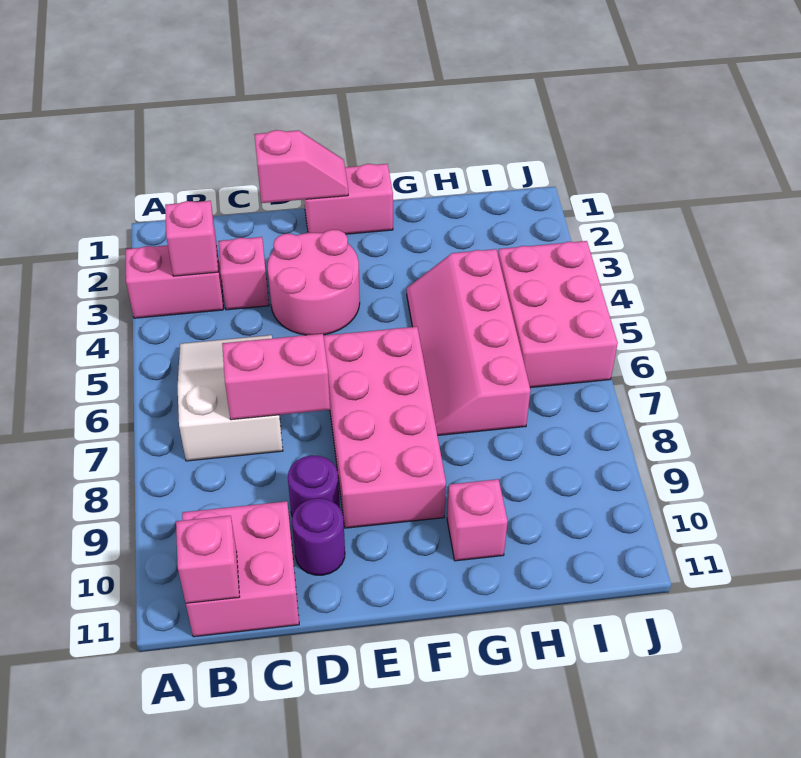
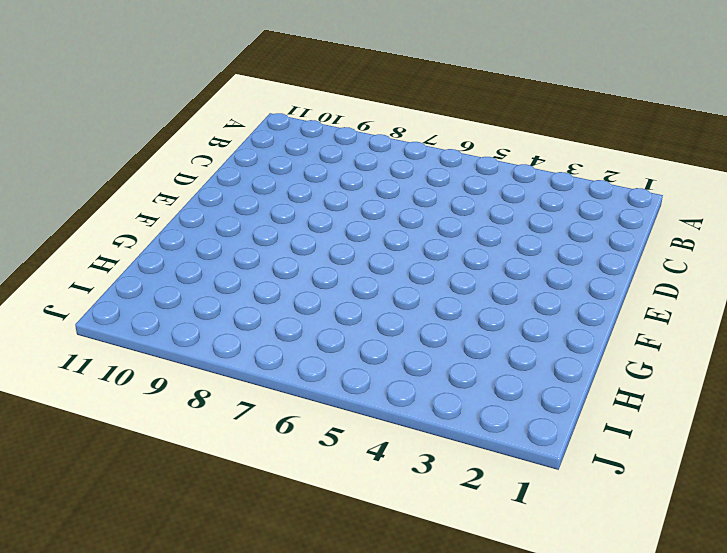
none -> pink 1x2 brick [126,243,223,318]
none -> white 2x3 slope [177,335,283,461]
none -> pink 2x2 brick [182,501,299,637]

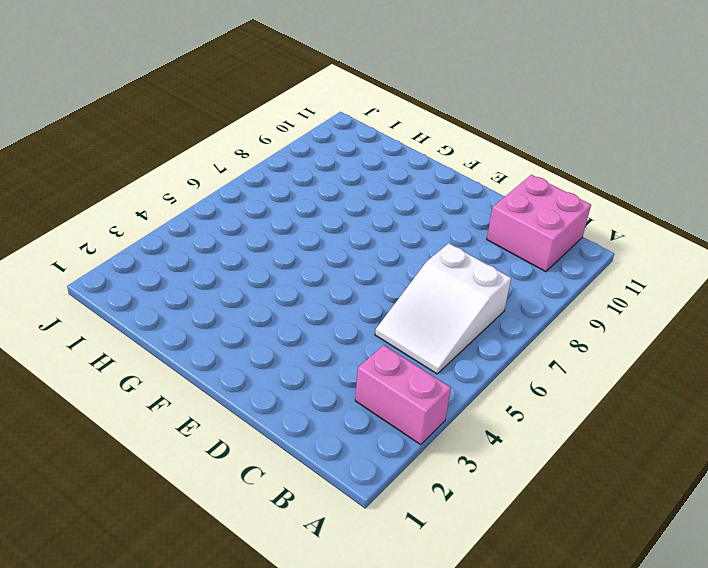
none -> pink 1x1 brick [218,237,269,310]
none -> pink 2x2 round brick [268,230,360,335]
none -> purple 1x1 round brick [288,455,340,517]

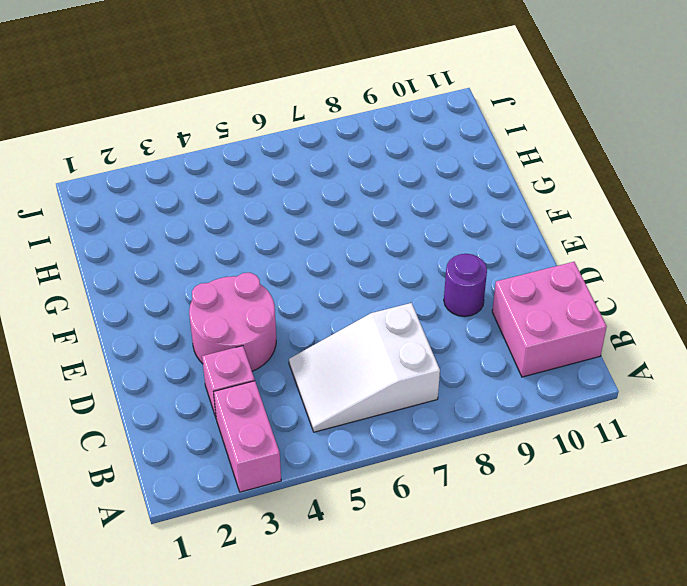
none -> purple 1x1 round brick [292,498,345,575]
none -> pink 1x2 brick [304,164,393,234]
none -> pink 2x4 brick [323,327,446,528]

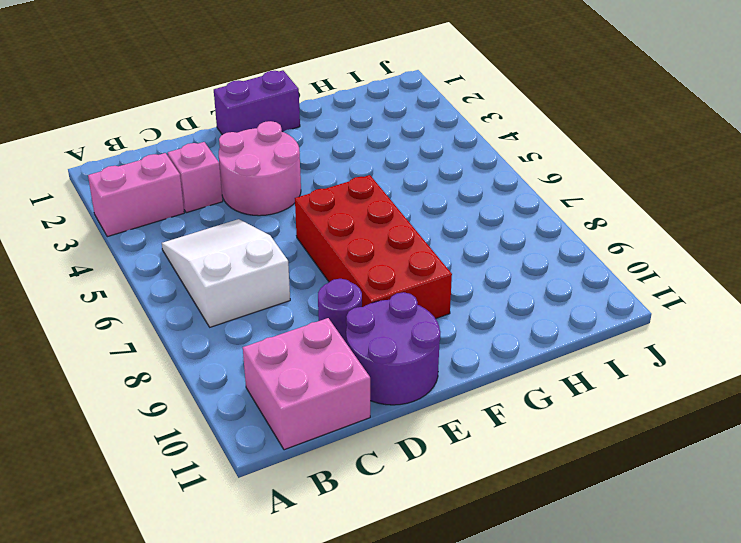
purple 2x2 round brick [346,292,440,405] -> purple 1x1 round brick [292,498,345,575]
purple 1x2 brick [214,70,300,135] -> pink 1x2 brick [304,164,393,234]
red 2x4 brick [295,175,452,319] -> pink 2x4 brick [323,327,446,528]
none -> pink 2x4 slope [407,249,531,436]
none -> pink 1x1 brick [447,479,508,561]
none -> pink 2x3 brick [498,241,618,388]

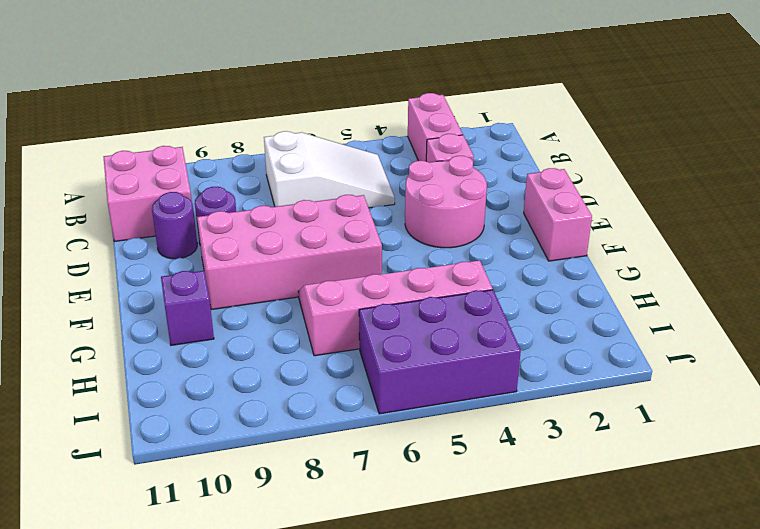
purple 1x1 brick [161,271,214,345] -> pink 1x1 brick [447,479,508,561]
purple 2x3 brick [359,290,521,414] -> pink 2x3 brick [498,241,618,388]
none -> pink 1x1 brick [165,201,218,276]
none -> pink 1x1 brick [176,516,240,603]
none -> pink 1x2 brick [222,334,330,420]

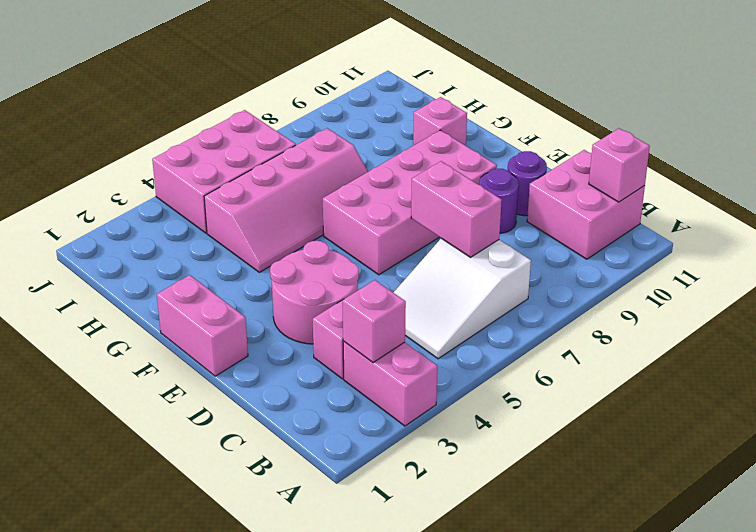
none -> pink 1x2 slope [254,130,348,203]

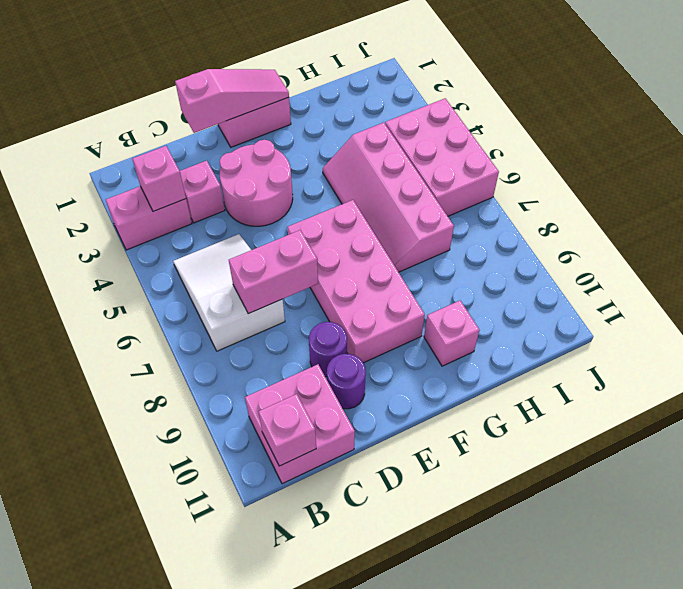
pink 1x3 slope [175,69,289,133] -> pink 1x2 slope [254,130,348,203]

